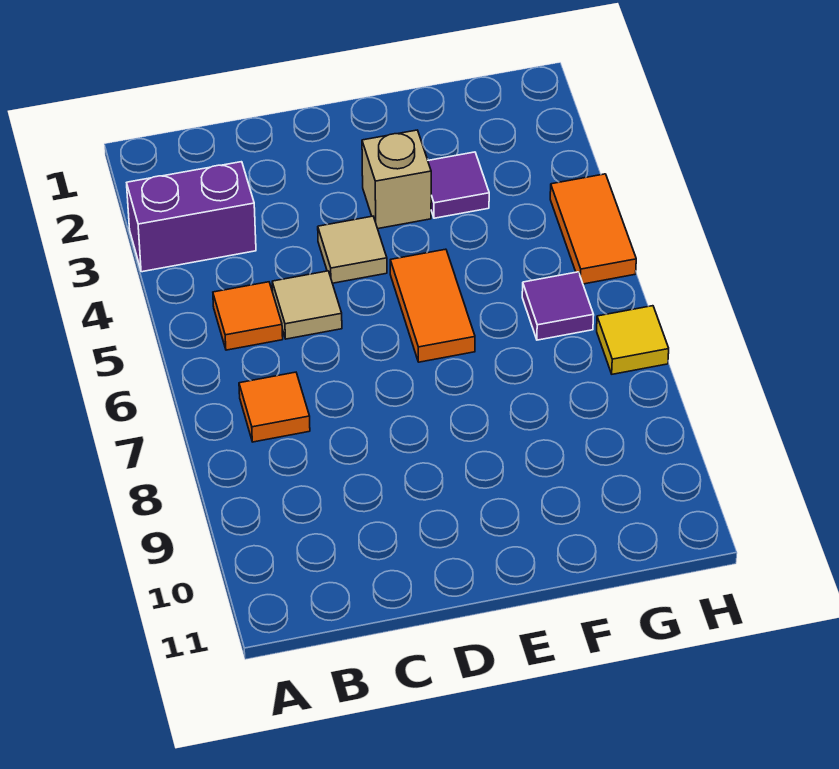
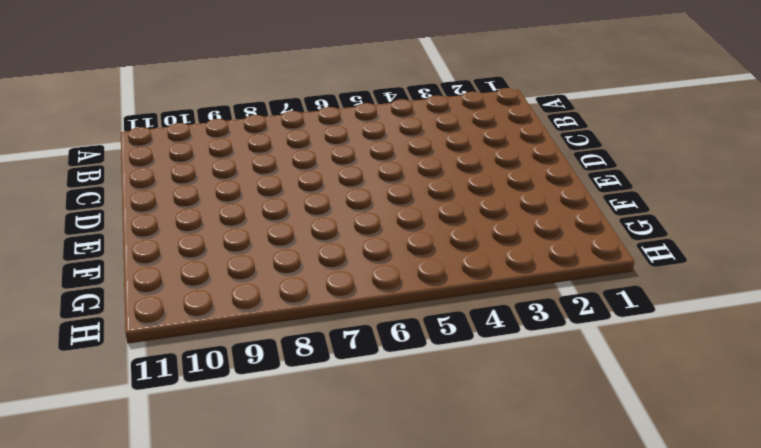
none -> purple 1x2 brick [127,162,256,272]
none -> orange 1x1 tile [213,282,283,350]

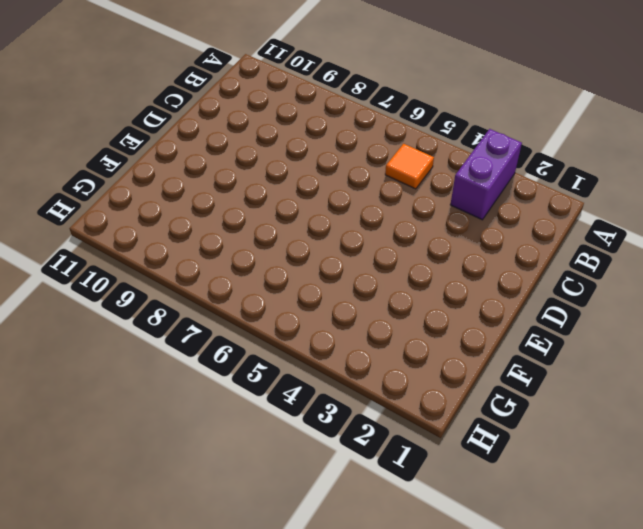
none -> orange 1x1 tile [239,372,310,442]
none -> tan 1x1 tile [272,271,342,339]

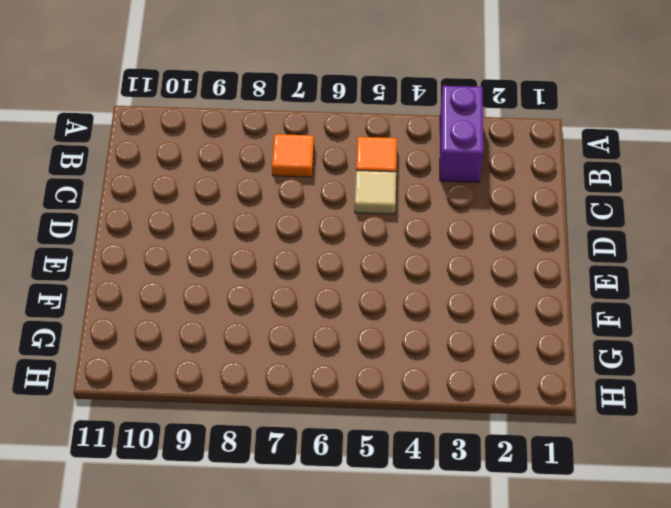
none -> tan 1x1 tile [318,216,387,283]
none -> tan 1x1 brick [362,130,431,229]

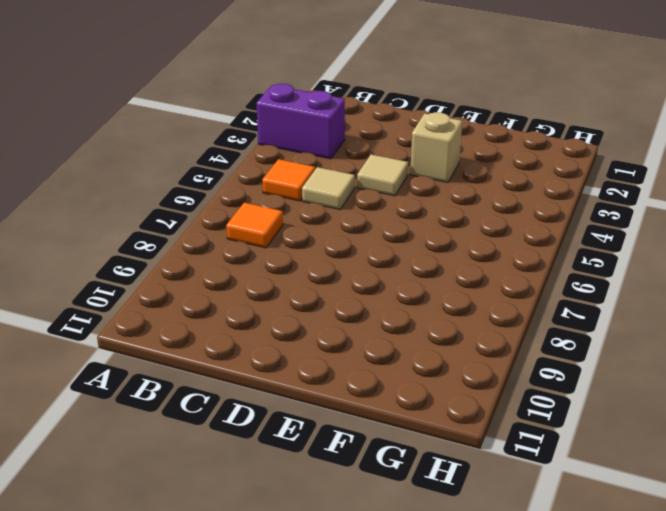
none -> orange 1x2 tile [390,249,475,362]
none -> purple 1x1 tile [428,152,489,218]

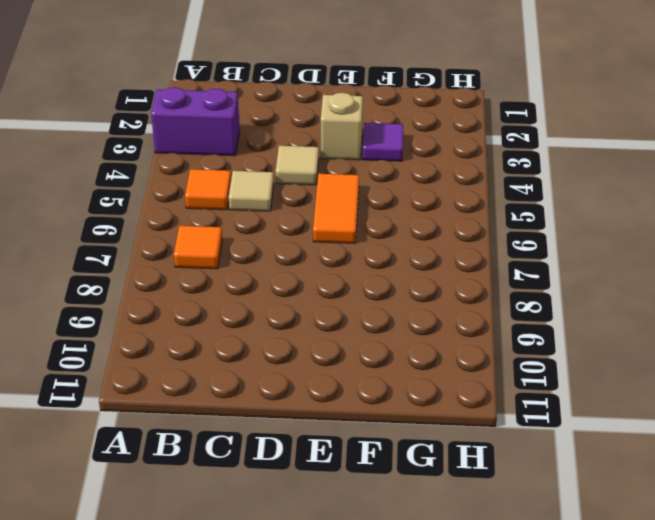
none -> purple 1x1 tile [522,272,594,340]
none -> orange 1x2 tile [550,174,636,284]

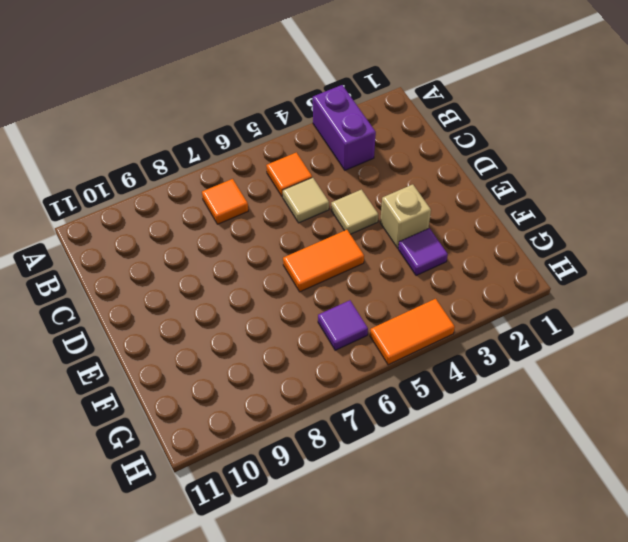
none -> yellow 1x1 tile [597,306,669,374]

